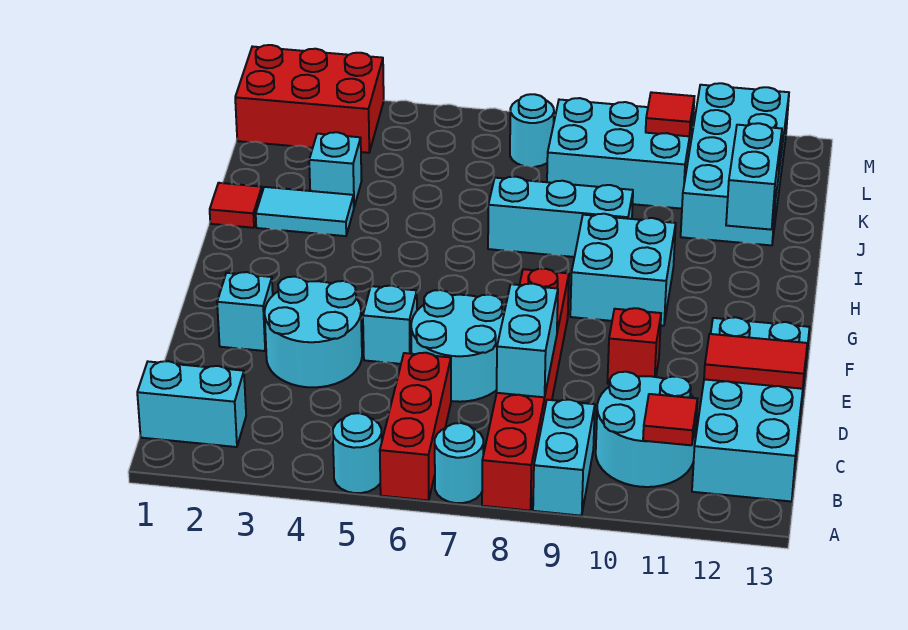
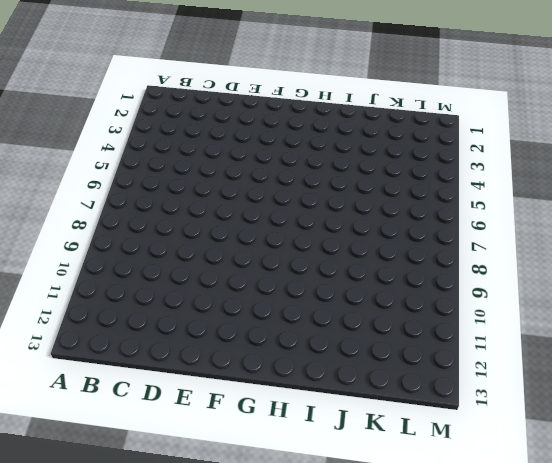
none -> cyan 1x1 round brick [333,413,382,493]
none -> red 1x3 brick [380,353,451,500]
none -> cyan 1x1 round brick [435,423,483,503]

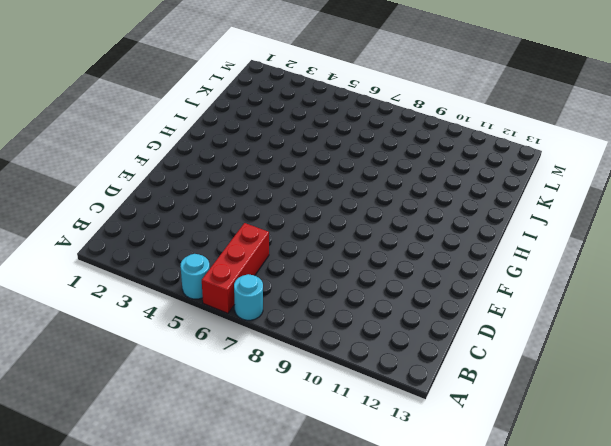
none -> red 1x6 brick [482,269,569,511]
none -> cyan 1x2 brick [533,400,595,516]
none -> cyan 1x2 brick [137,361,246,447]

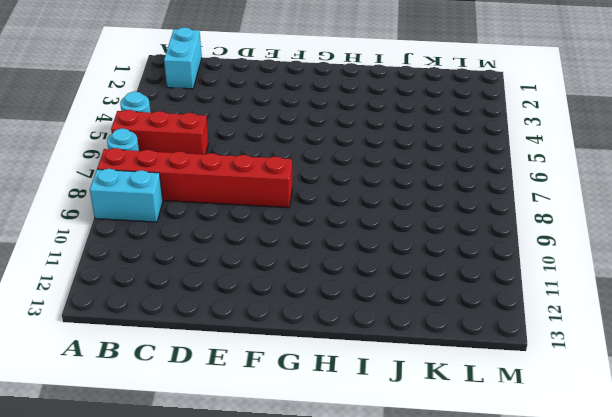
none -> cyan 2x2 round brick [596,372,697,487]
none -> cyan 2x4 brick [692,317,810,502]
none -> cyan 2x2 round brick [265,277,362,387]

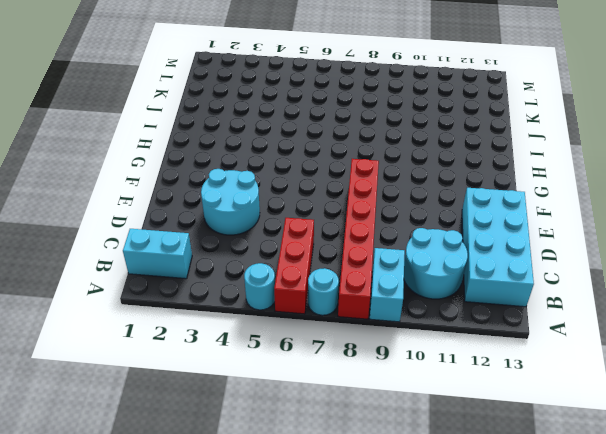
none -> cyan 2x2 round brick [411,290,504,402]
none -> cyan 1x1 brick [217,272,273,351]
none -> cyan 1x1 brick [363,286,417,364]

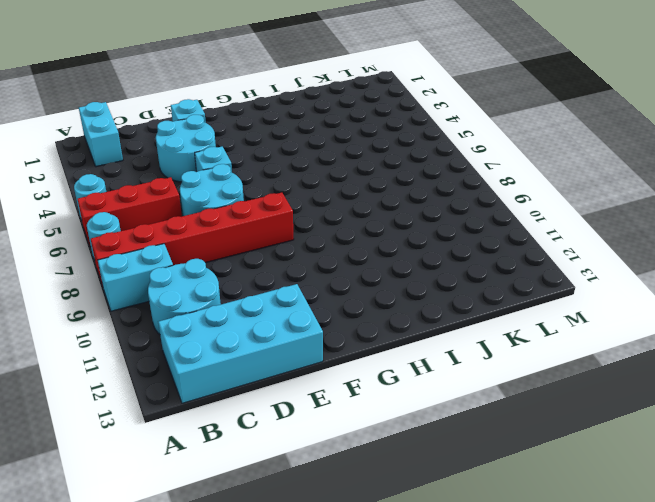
none -> red 1x1 brick [607,308,661,384]
none -> cyan 2x2 brick [570,214,676,326]
none -> red 1x1 tile [210,183,262,228]

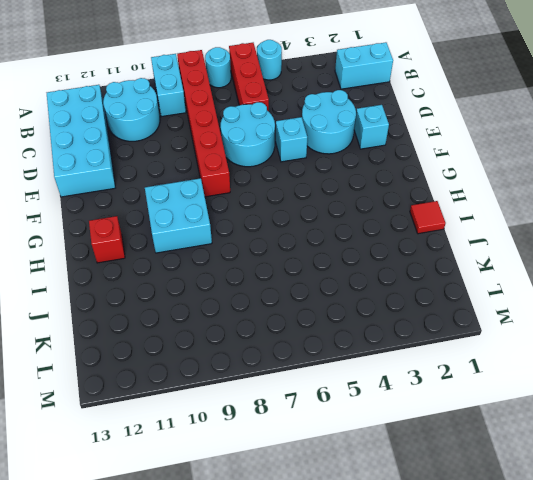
red 1x1 brick [89,216,125,263] -> red 1x1 brick moved to [607,308,661,384]
none -> cyan 1x2 tile [256,187,354,236]
none -> cyan 1x3 brick [488,177,633,257]
none -> cyan 1x1 brick [309,132,362,206]

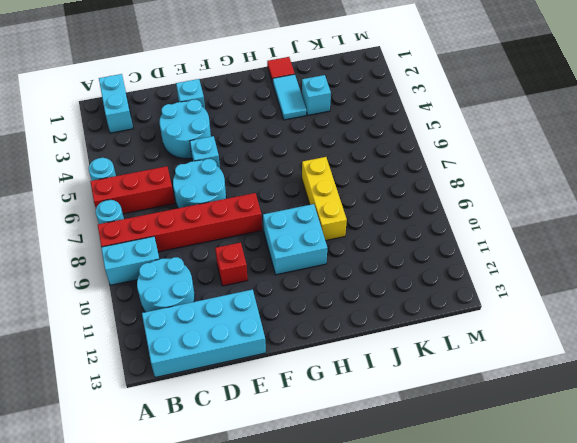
yellow 1x3 brick [302,157,347,241] -> cyan 1x3 brick [488,177,633,257]
none -> cyan 2x4 brick [681,83,789,245]
none -> cyan 2x3 brick [547,98,694,209]
none -> red 2x3 brick [235,45,384,153]

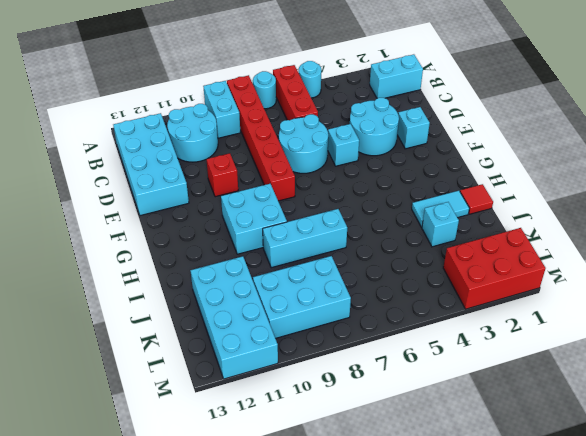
none -> cyan 1x1 round brick [510,94,554,167]
none -> red 1x1 tile [643,394,697,445]
none -> cyan 1x2 brick [497,284,558,397]

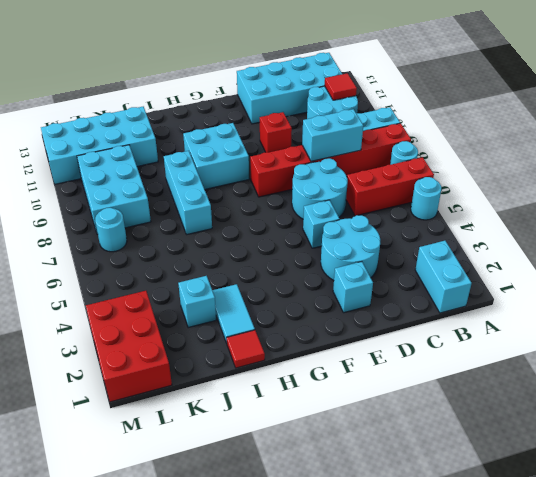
none -> red 1x2 tile [704,334,807,389]
none -> cyan 1x2 brick [726,123,782,230]
none -> red 1x1 tile [646,92,694,136]

